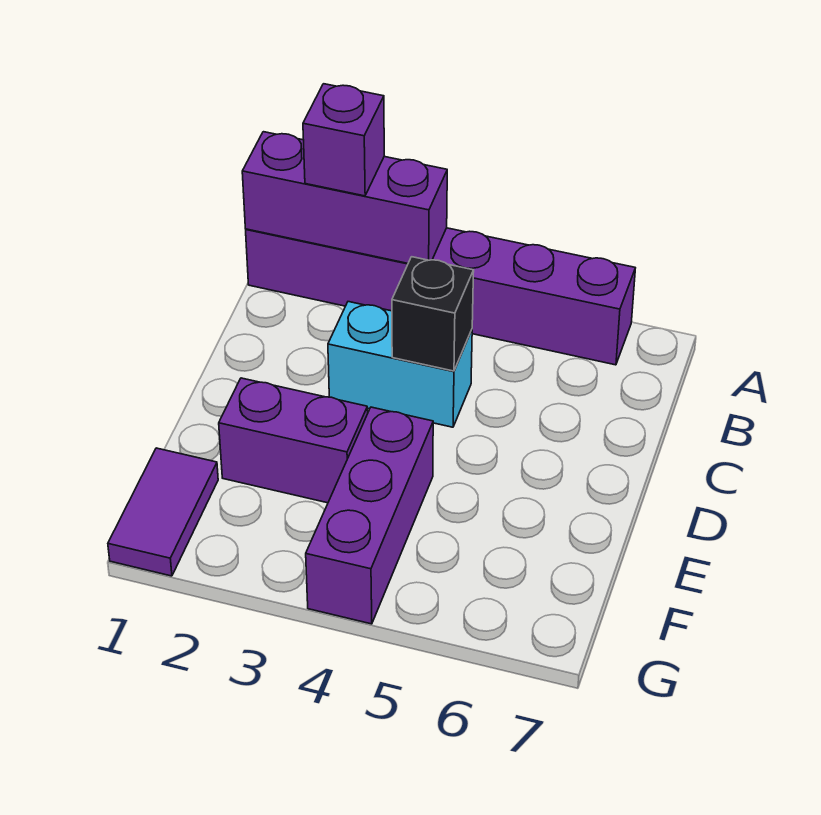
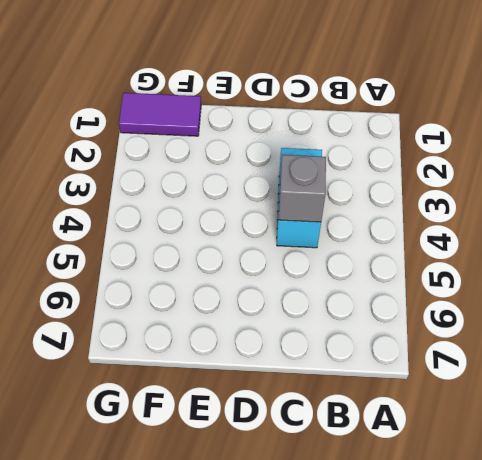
grey 1x1 brick [279,155,326,222] -> black 1x1 brick [392,257,474,371]
none -> purple 1x6 brick [246,228,635,365]
none -> purple 1x2 brick [219,378,368,503]

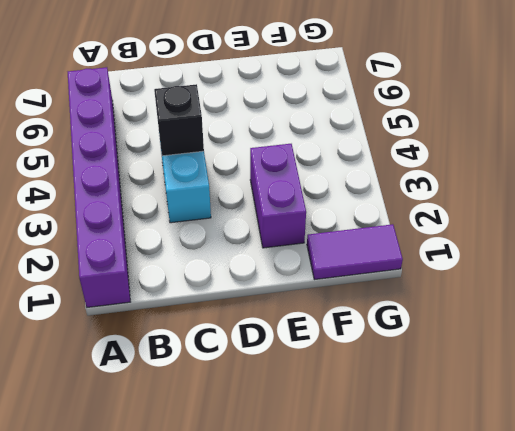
none -> purple 1x3 brick [306,407,433,624]
none -> purple 1x3 brick [242,132,447,263]

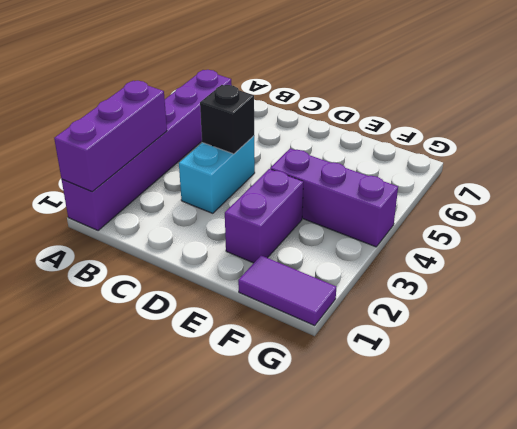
none -> purple 1x1 brick [303,84,384,196]

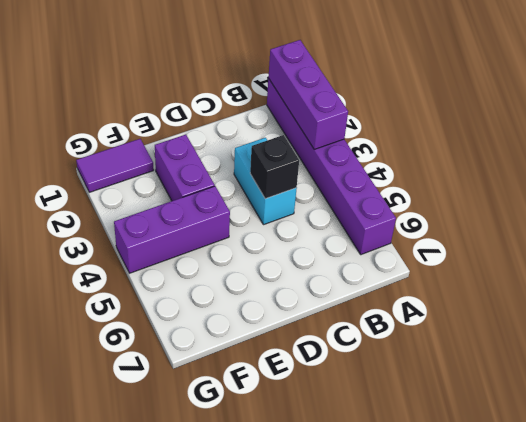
none -> purple 1x1 brick [303,84,384,196]

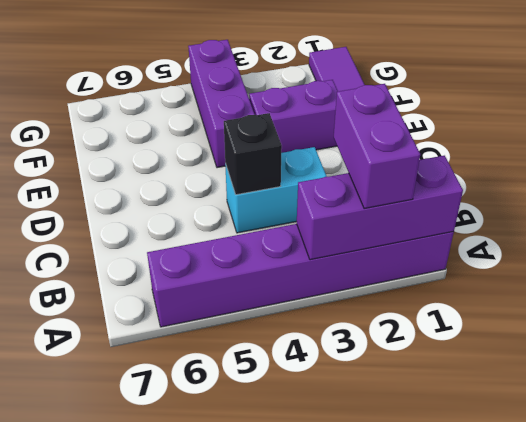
purple 1x2 brick [334,84,420,209] -> purple 1x1 brick [303,84,384,196]

